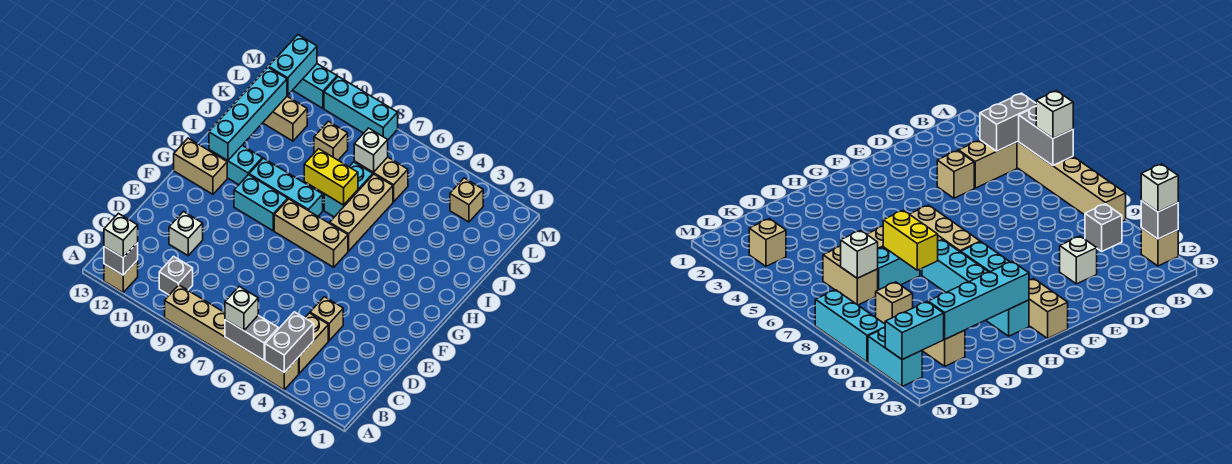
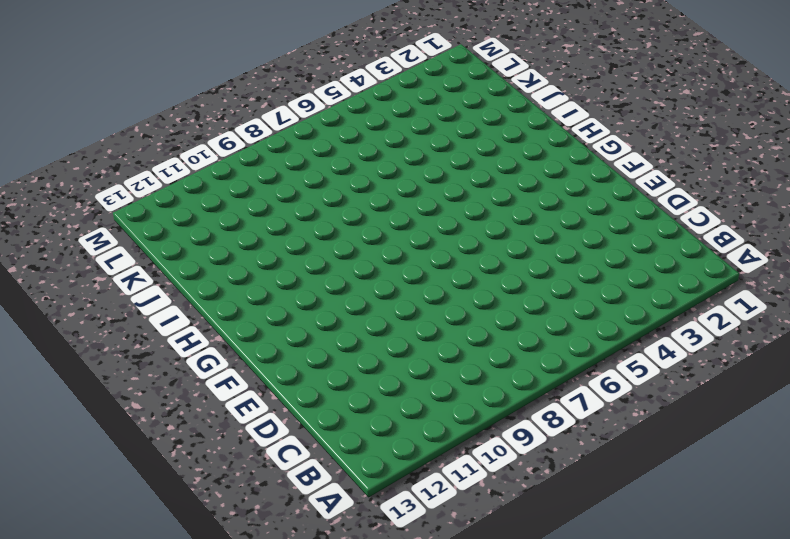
none -> tan 1x6 brick [165,285,299,390]
none -> tan 1x1 brick [104,260,138,292]
none -> tan 1x2 brick [298,313,328,373]

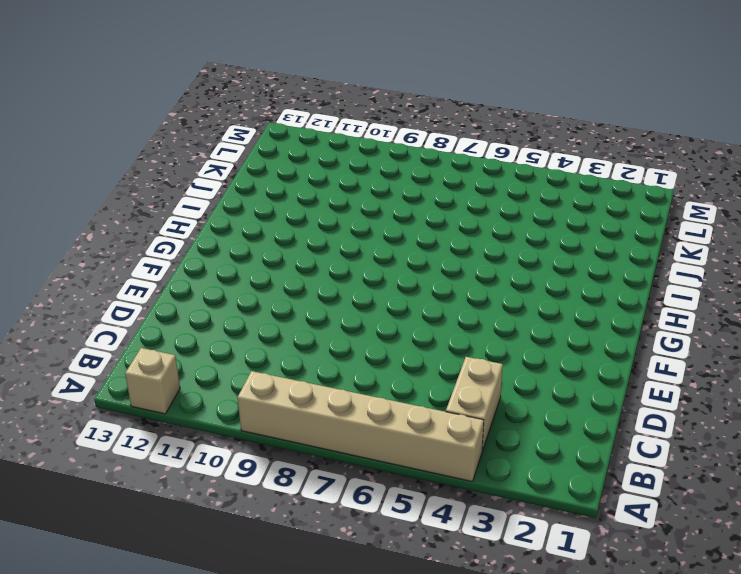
none -> grey 1x1 brick [159,256,193,295]
none -> tan 1x1 brick [310,297,343,341]
none -> white 1x1 brick [169,212,203,256]

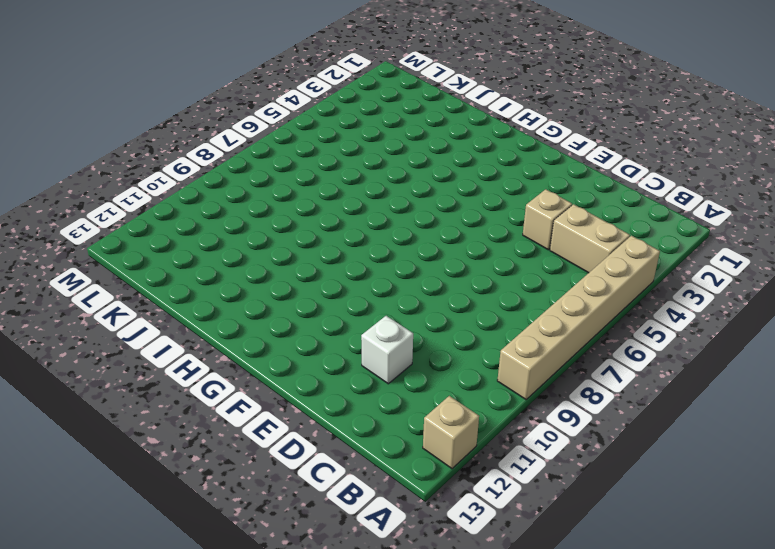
none -> grey 1x1 brick [159,256,193,295]
none -> tan 1x3 brick [274,199,348,267]
none -> cyan 1x2 brick [234,175,288,231]

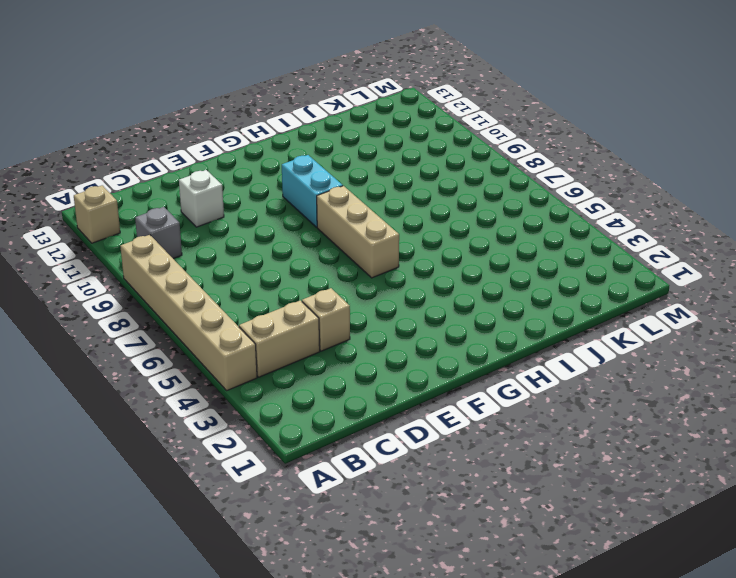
none -> tan 1x2 brick [174,138,227,194]
none -> tan 1x3 brick [330,174,393,251]
none -> cyan 1x3 brick [249,158,323,216]

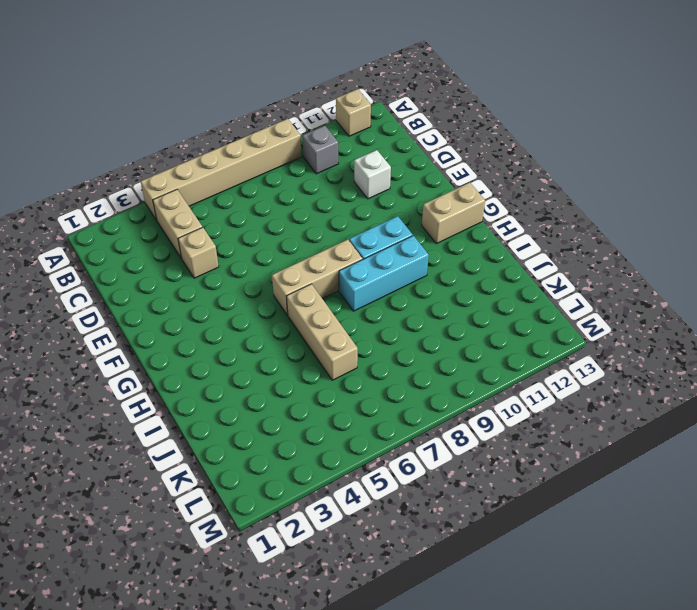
none -> cyan 1x2 brick [209,146,262,185]
none -> cyan 1x2 brick [324,162,373,217]
none -> tan 1x2 brick [354,157,408,202]

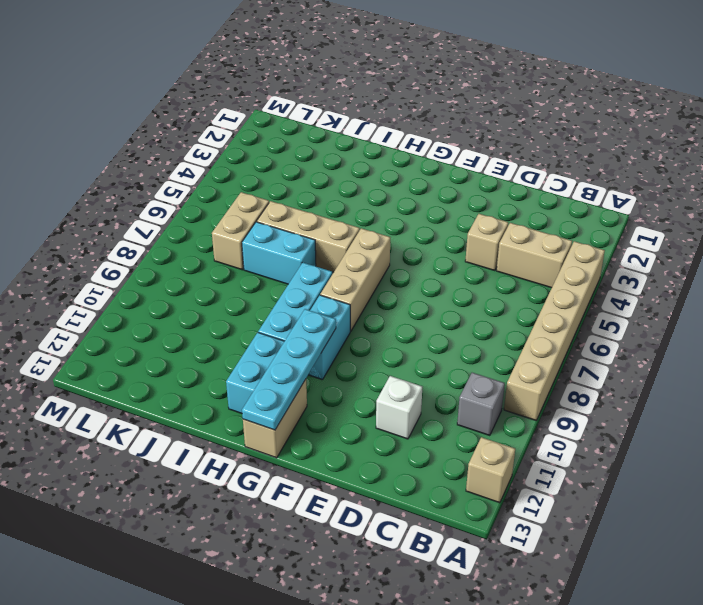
cyan 1x4 plate [242,309,336,430] -> none
none -> tan 1x1 brick [314,121,348,160]
none -> tan 1x2 brick [263,97,307,141]
none -> tan 1x1 brick [450,178,483,222]

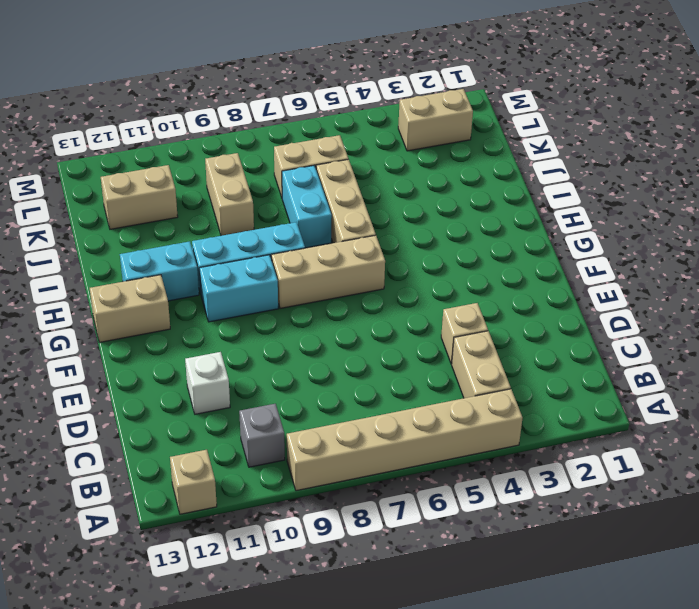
tan 1x2 brick [205,153,254,236] -> tan 1x1 brick [314,121,348,160]
tan 1x2 brick [398,89,473,151] -> tan 1x1 brick [450,178,483,222]
none -> cyan 1x3 brick [324,77,398,140]
none -> cyan 1x2 brick [293,64,337,108]
none -> grey 1x2 brick [265,312,314,372]

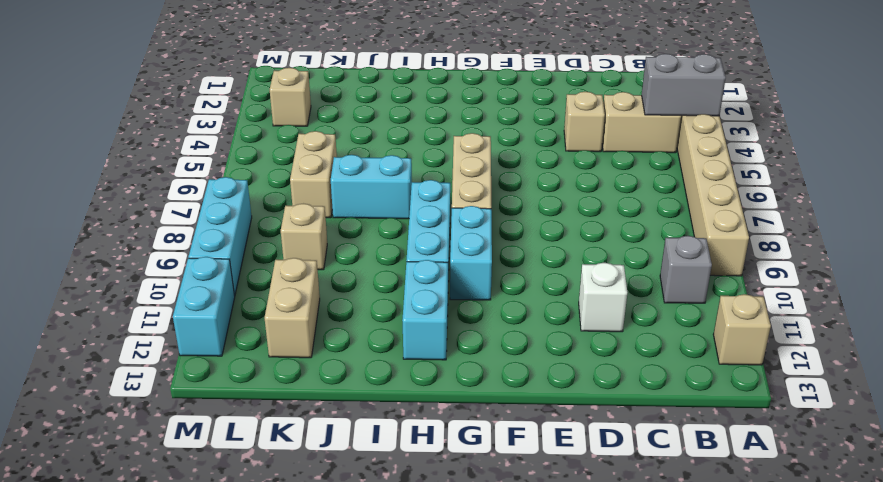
none -> tan 1x2 brick [174,138,227,194]
none -> tan 1x3 brick [330,174,393,251]
none -> grey 1x2 brick [225,315,278,360]

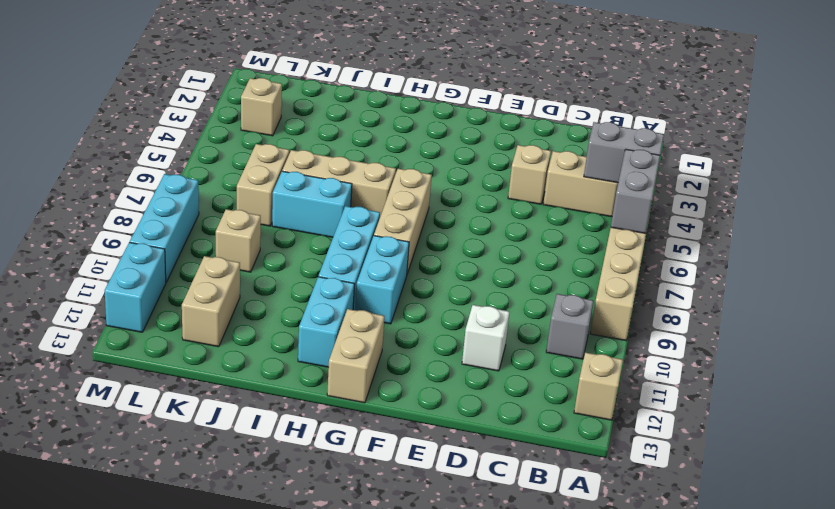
none -> grey 1x1 brick [104,242,138,275]
none -> cyan 1x4 brick [209,67,287,161]
none -> yellow 1x2 brick [304,149,358,205]

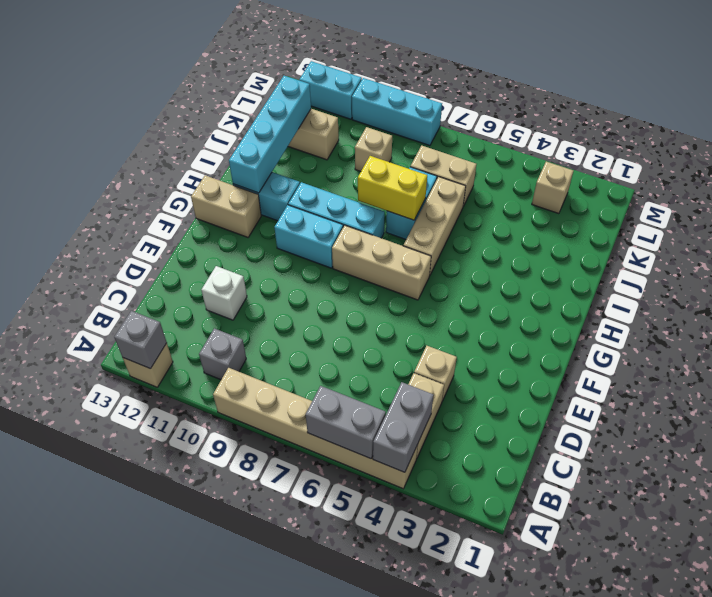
none -> white 1x1 brick [354,128,388,172]
none -> cyan 1x2 brick [269,35,317,95]
none -> white 1x1 brick [225,286,258,331]

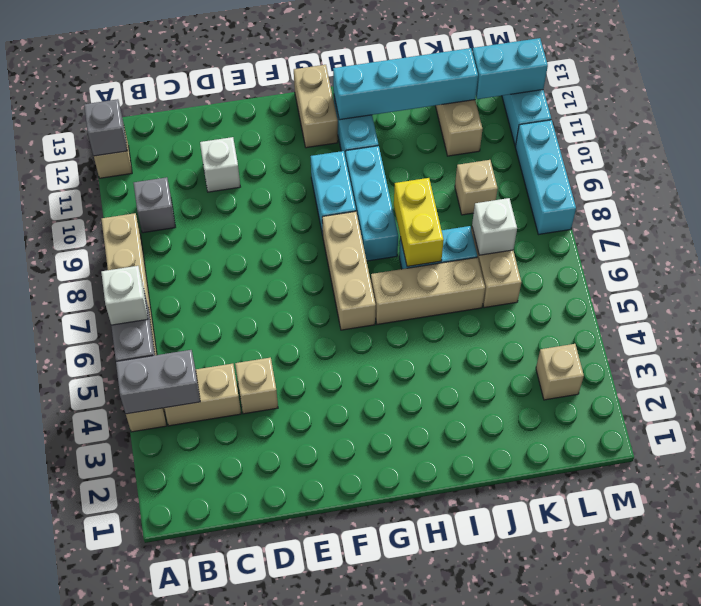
none -> white 1x1 brick [104,213,138,258]

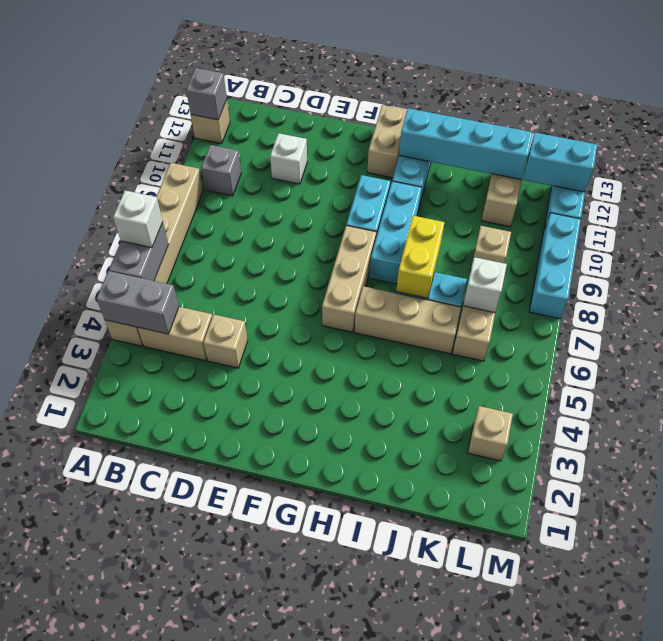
none -> white 1x1 brick [104,213,138,258]

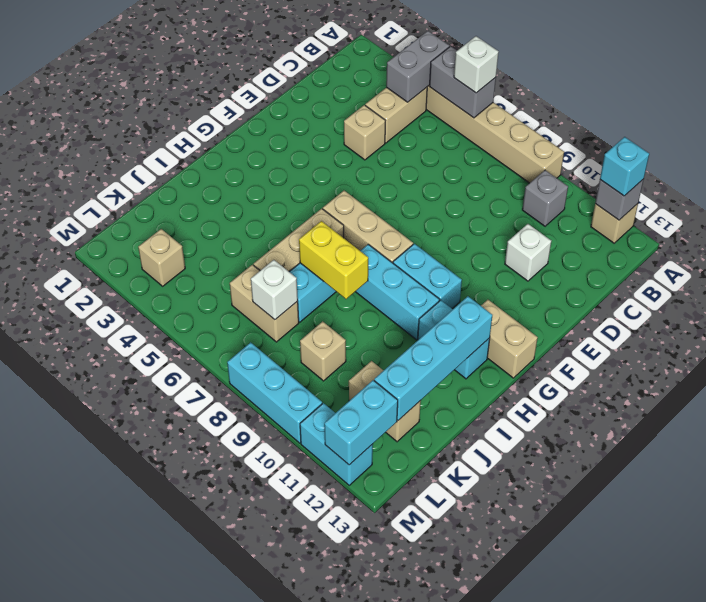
cyan 1x1 brick [600,137,649,196] -> white 1x1 brick [104,213,138,258]

